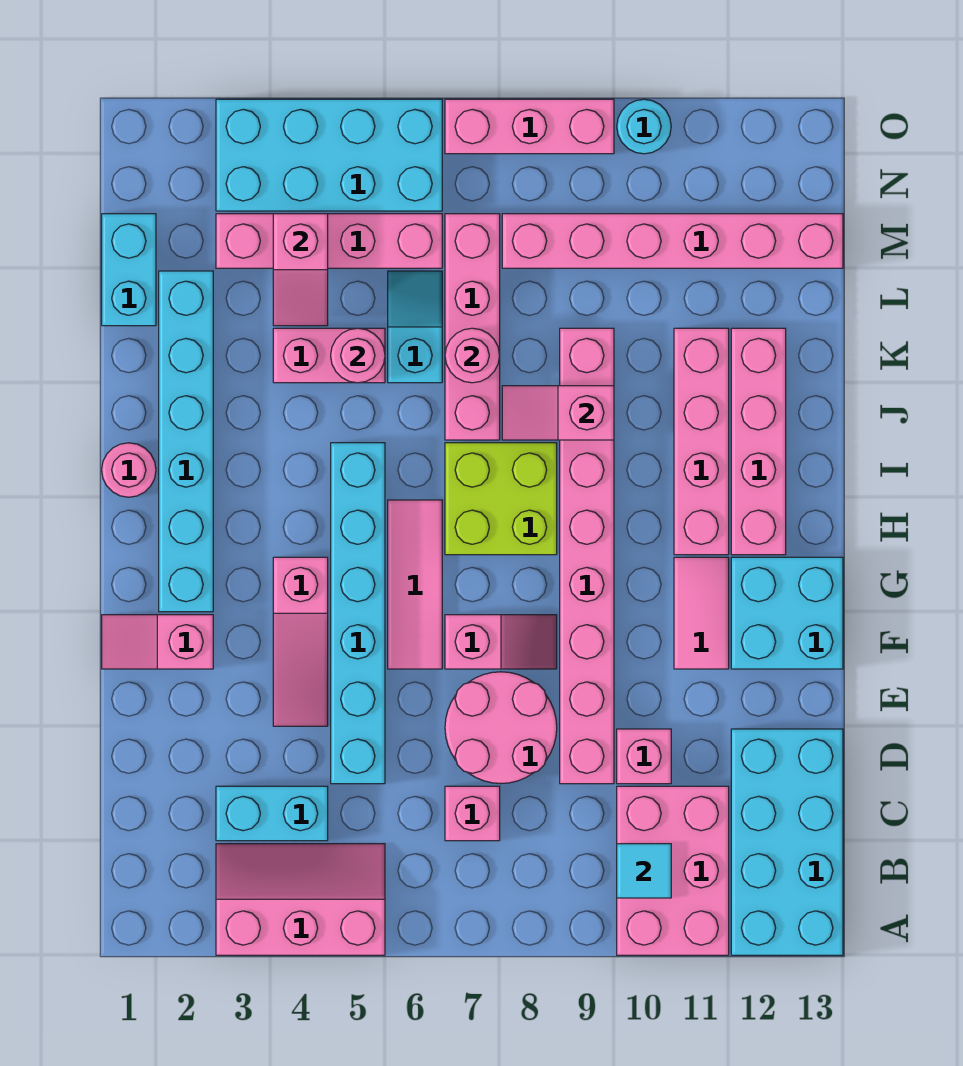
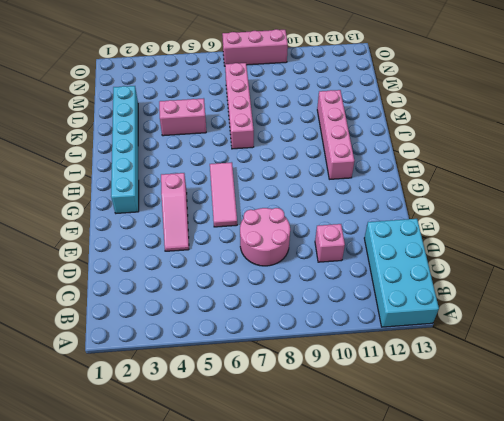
none -> pink 2x3 slope [216,844,385,955]
none -> pink 2x3 brick [617,786,729,955]
none -> cyan 1x2 brick [216,786,328,841]
none -> pink 1x1 brick [445,786,500,841]

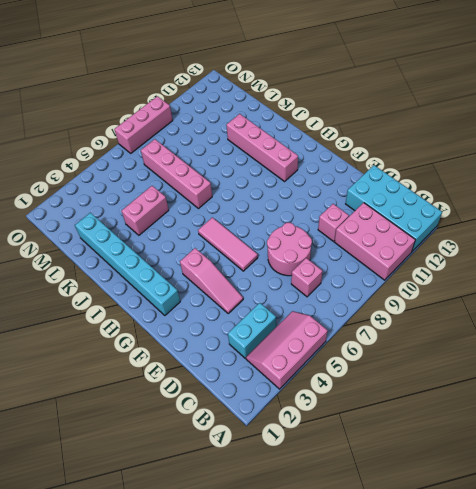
none -> cyan 1x6 brick [331,443,385,784]
none -> pink 1x8 brick [560,328,614,784]
none -> pink 1x2 slope [102,615,213,669]
none -> pink 1x2 slope [445,615,557,669]

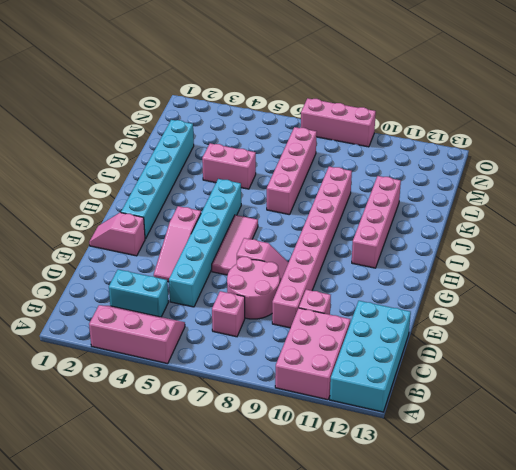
none -> pink 1x2 tile [674,557,729,669]
none -> cyan 2x2 brick [731,557,843,669]
none -> lime 2x2 brick [445,443,557,555]
none -> pink 1x4 brick [731,328,786,555]

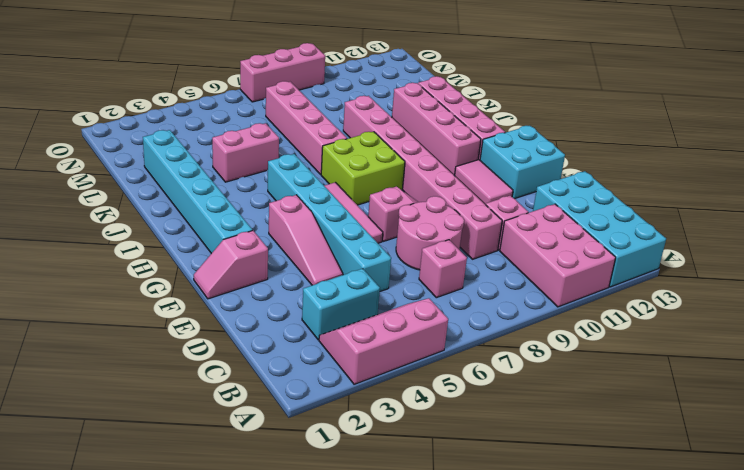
none -> pink 1x1 round brick [102,443,156,497]
none -> cyan 1x2 slope [388,271,442,383]
none -> cyan 1x2 brick [102,214,156,326]
none -> pink 1x4 brick [216,214,442,268]

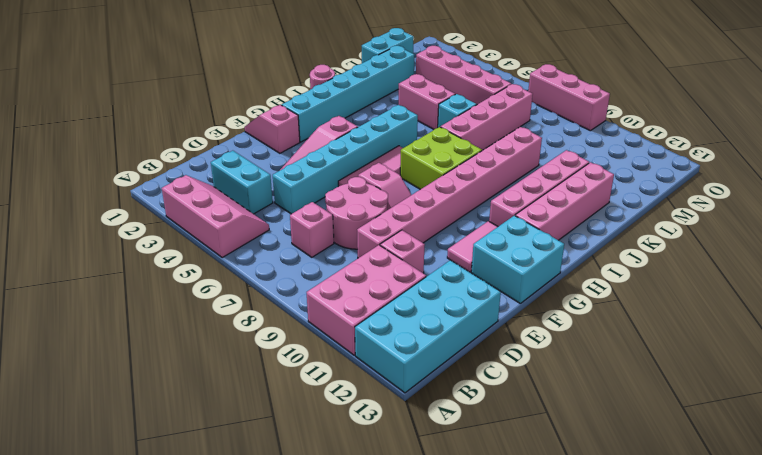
none -> pink 1x6 brick [502,214,843,268]
none -> cyan 2x4 brick [216,99,442,211]
none -> cyan 1x1 round brick [617,99,671,154]
none -> cyan 1x1 tile [617,844,671,898]

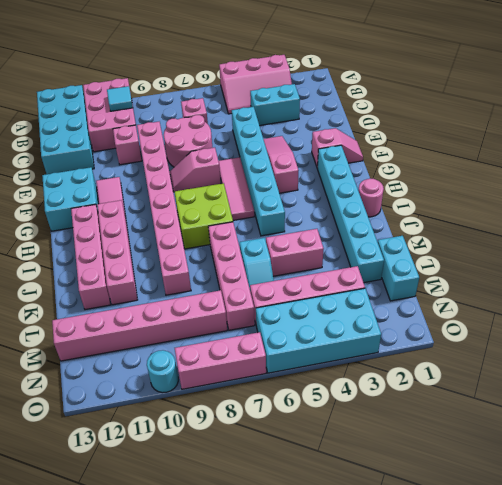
none -> pink 1x2 slope [502,386,614,440]
none -> pink 1x1 round brick [331,328,385,383]
none -> pink 1x1 round brick [445,328,500,383]
none -> pink 1x2 slope [273,214,328,326]

